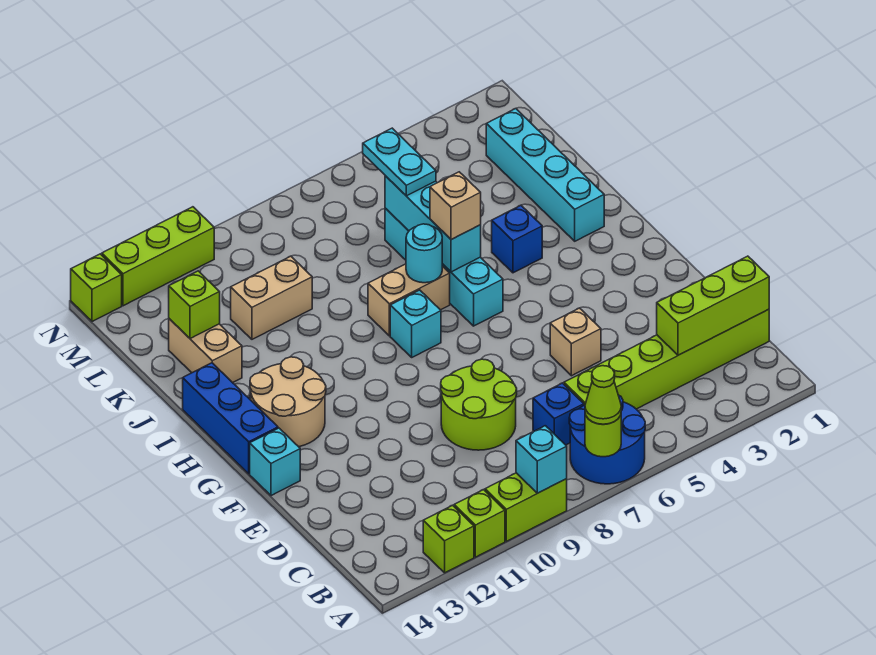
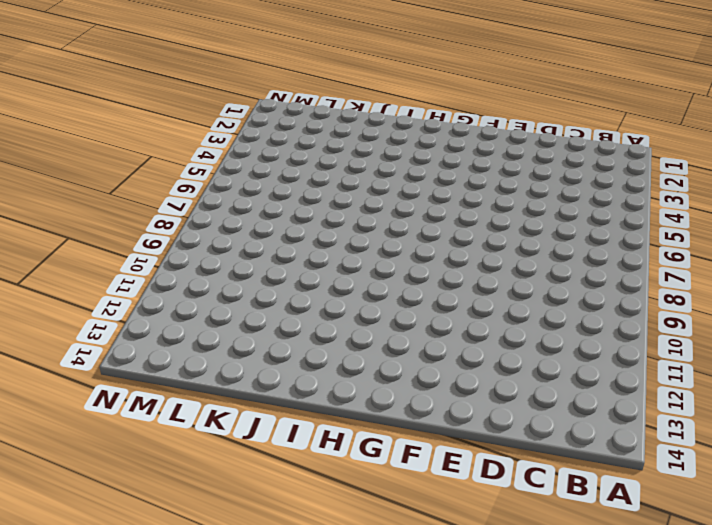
none -> blue 2x2 round brick [569,395,645,484]
none -> lime 1x2 brick [485,473,567,541]
none -> lime 1x1 brick [454,490,505,557]

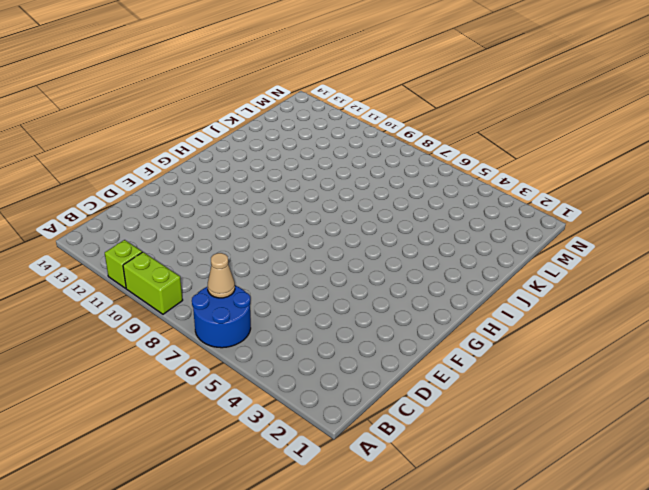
tan 1x1 cone [208,253,235,298] -> none
none -> lime 1x1 brick [423,505,474,573]
none -> lime 1x6 brick [564,309,769,409]
none -> blue 1x1 brick [533,383,584,445]

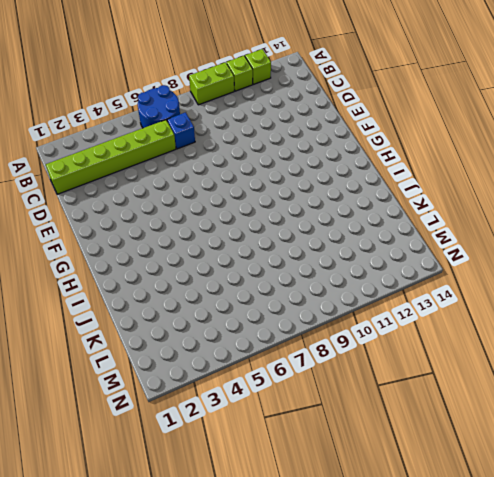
none -> lime 2x2 round brick [441,359,517,450]
none -> tan 1x1 brick [550,308,601,376]
none -> cyan 1x1 brick [250,428,300,496]

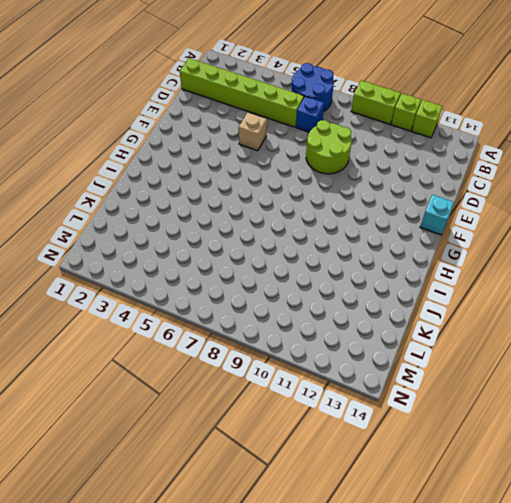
none -> tan 2x2 round brick [250,357,326,447]
none -> blue 1x3 brick [183,363,278,474]
none -> cyan 1x4 brick [385,208,503,326]

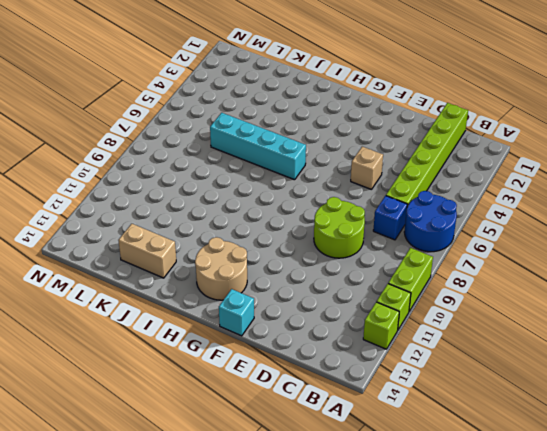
none -> blue 1x3 brick [183,363,278,474]
none -> cyan 1x1 brick [390,290,441,357]
none -> cyan 1x4 brick [486,109,604,241]

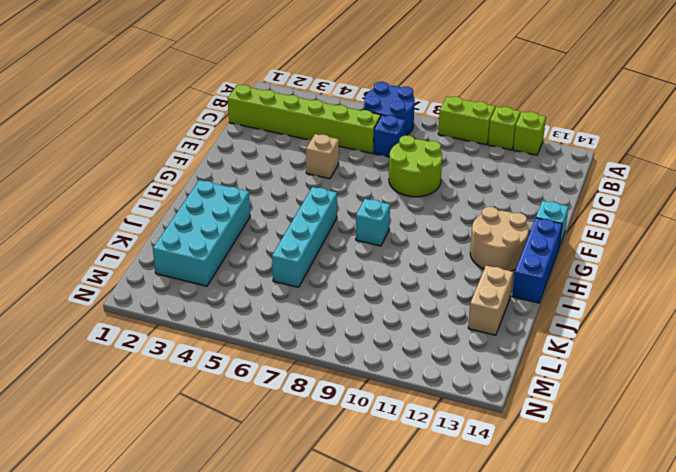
cyan 2x4 brick [153,180,250,286] -> cyan 1x4 brick [486,109,604,241]
none -> blue 1x1 brick [492,205,542,273]
none -> tan 1x2 brick [368,264,450,336]
none -> tan 1x2 brick [231,256,312,339]

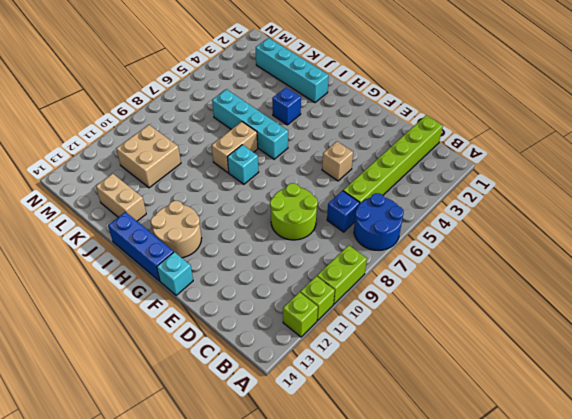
tan 2x2 brick [116,125,181,188] -> tan 1x2 brick [231,256,312,339]
none -> lime 1x3 brick [102,207,214,306]
none -> lime 1x1 brick [71,254,122,322]
none -> lime 1x1 round brick [585,414,621,457]

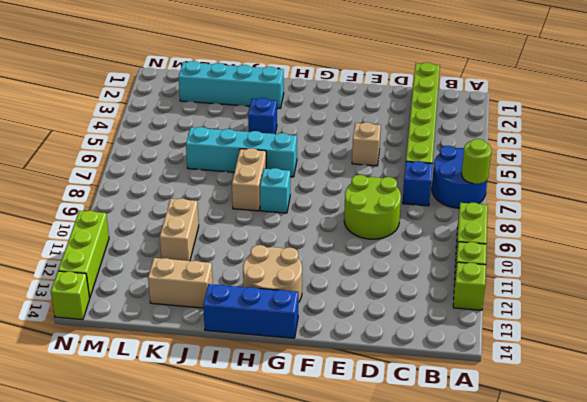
none -> cyan 1x1 brick [250,428,300,496]
none -> cyan 1x1 brick [516,426,567,493]
none -> lime 1x3 brick [657,256,769,355]

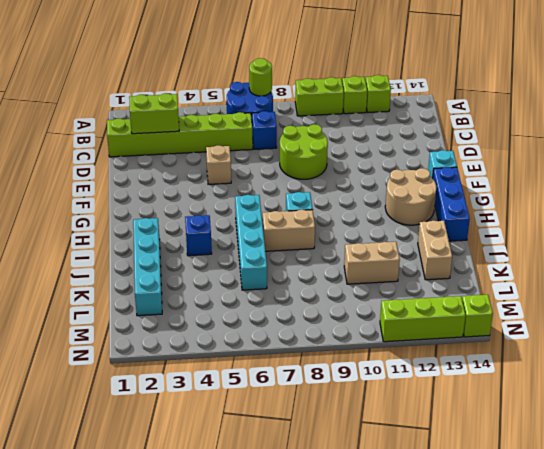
lime 1x2 brick [129,93,179,134] -> lime 1x3 brick [657,256,769,355]
none -> cyan 1x1 brick [516,426,567,493]
none -> cyan 1x3 brick [385,176,481,272]
none -> cyan 1x1 round brick [406,224,442,283]

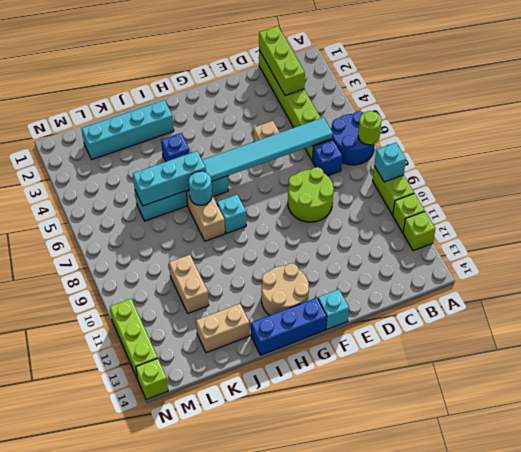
cyan 1x6 tile [202,117,333,182] -> none
none -> lime 1x1 brick [169,271,220,339]
none -> lime 1x1 cone [585,366,621,424]
none -> tan 1x1 brick [430,172,481,240]

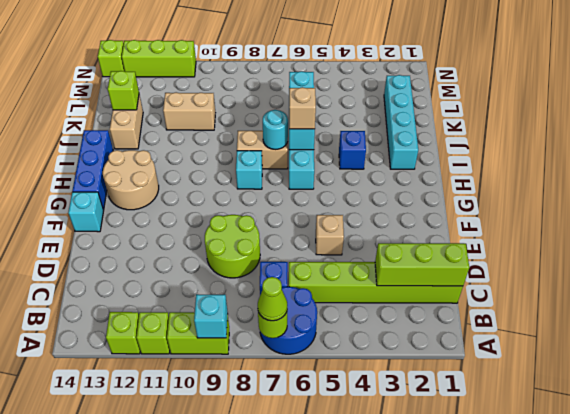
none -> cyan 1x2 plate [363,128,436,196]

